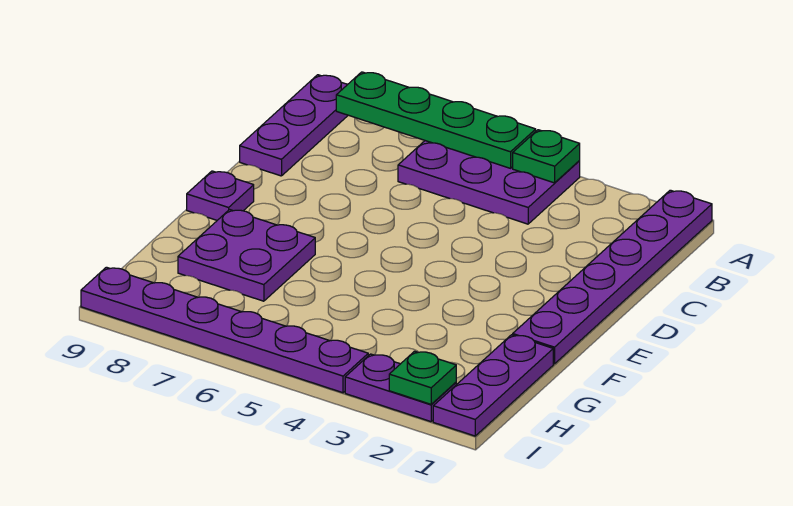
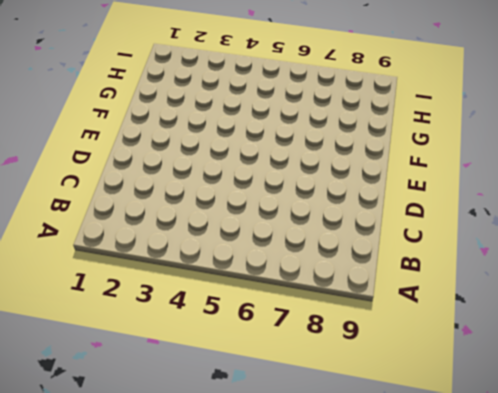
none -> purple 1x6 plate [513,190,712,364]
none -> purple 2x3 plate [398,141,580,224]

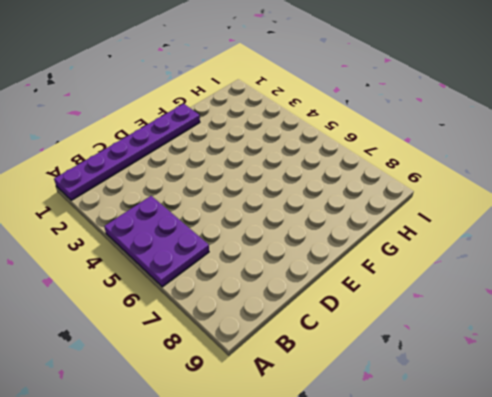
none -> purple 1x3 plate [240,75,348,176]
none -> purple 1x1 plate [187,171,254,220]

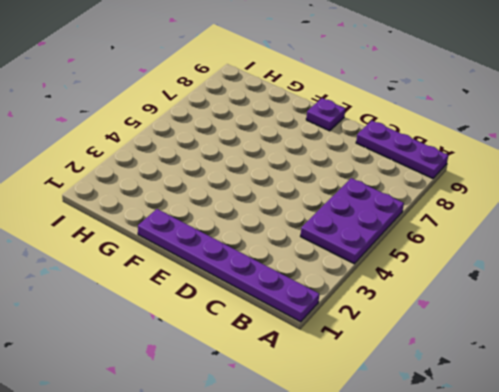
none -> purple 2x2 plate [178,210,315,301]
none -> purple 1x3 plate [433,335,553,436]

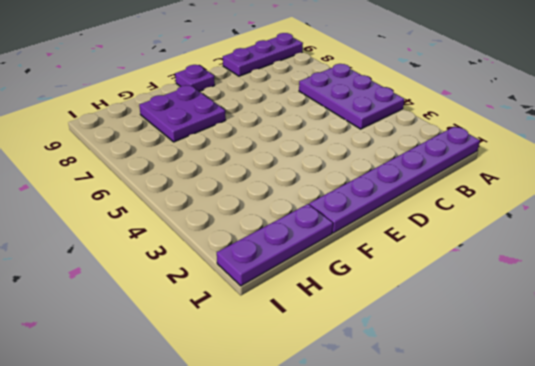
none -> purple 1x2 plate [345,354,456,422]
none -> purple 1x6 plate [81,267,368,393]

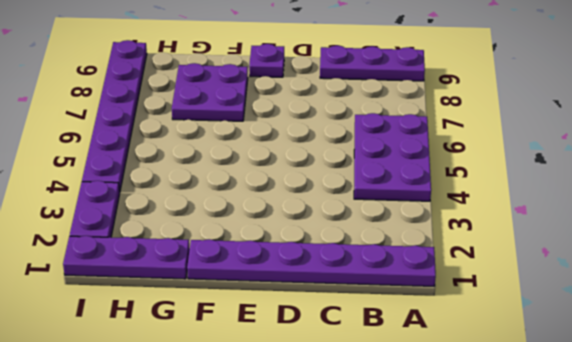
none -> green 1x1 plate [513,130,580,183]
none -> green 1x4 plate [336,72,536,168]

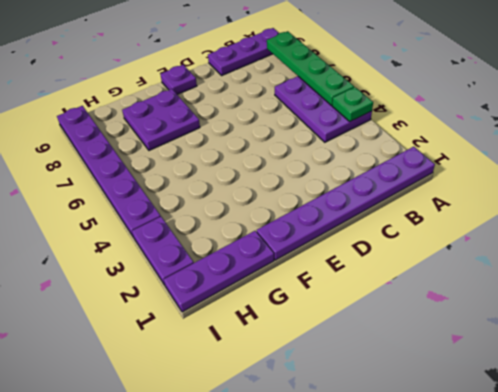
none -> green 1x1 plate [389,351,456,404]

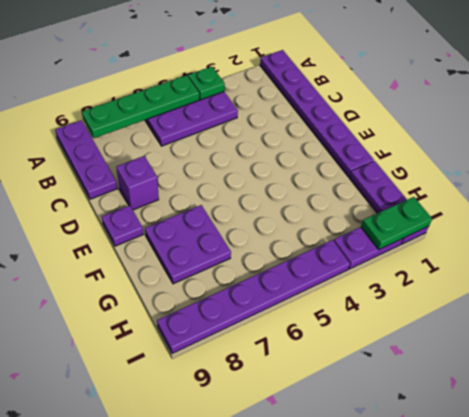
purple 1x1 brick [117,156,159,210] -> none
green 1x2 plate [361,197,432,249] -> green 1x1 plate [389,351,456,404]

